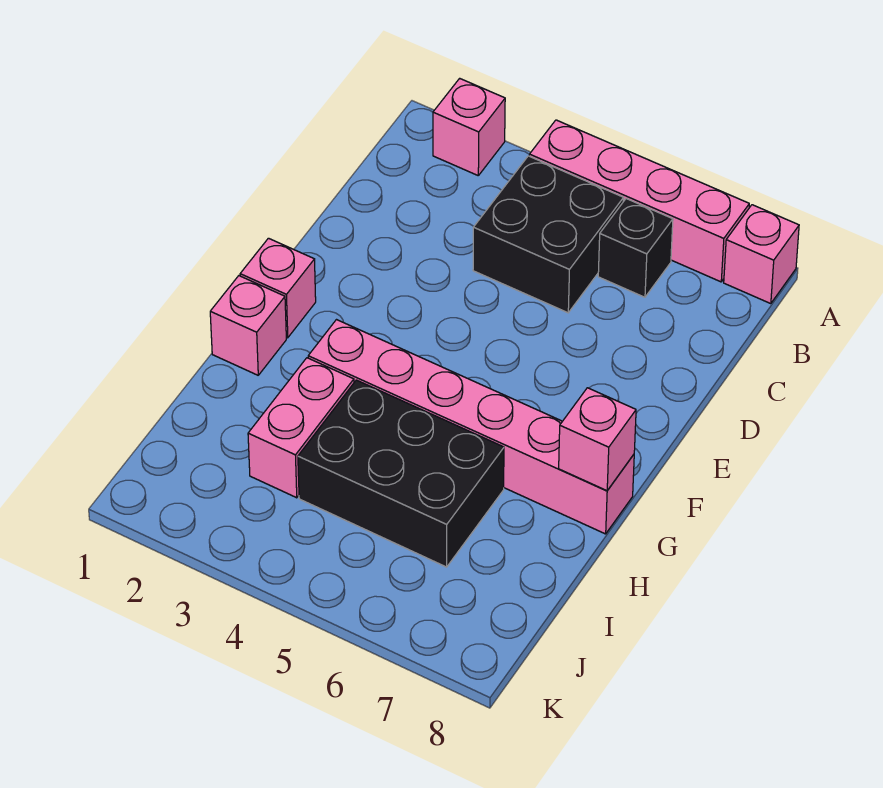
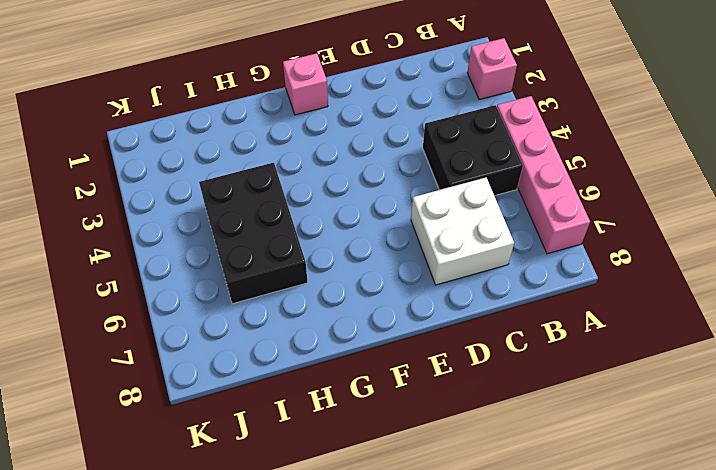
white 2x2 brick [411,178,514,285] -> none
none -> pink 1x1 brick [724,205,799,304]
none -> black 1x1 brick [598,199,673,297]

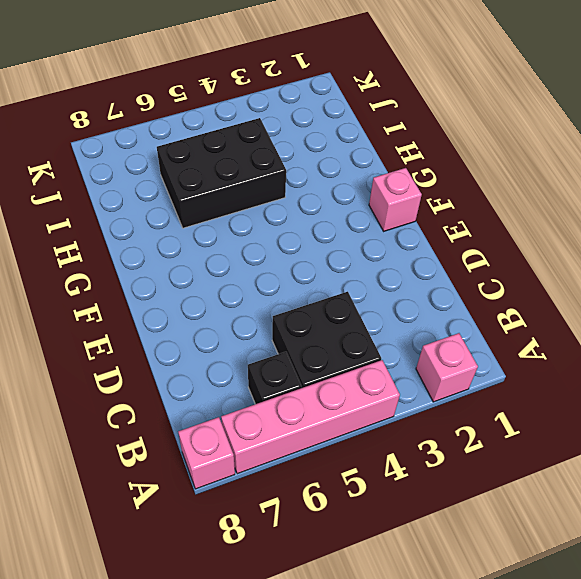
none -> pink 1x1 brick [210,276,286,375]
none -> pink 1x6 brick [308,320,634,534]

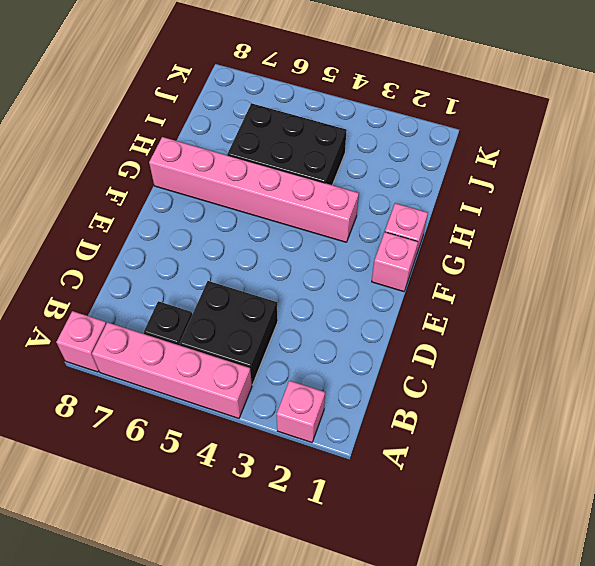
none -> pink 1x2 brick [248,358,354,498]
none -> pink 1x1 brick [559,388,636,491]

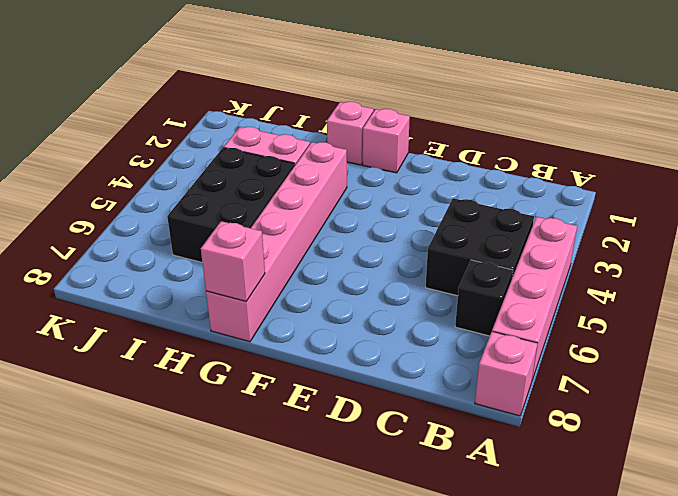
none -> pink 1x1 brick [433,78,505,175]

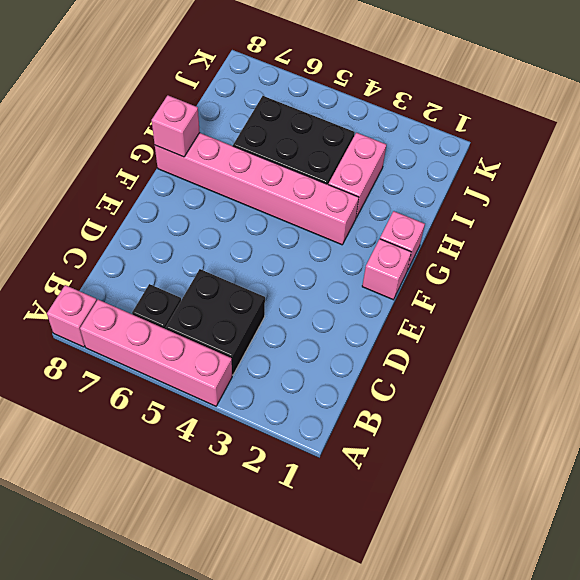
none -> pink 1x1 brick [433,78,505,175]

